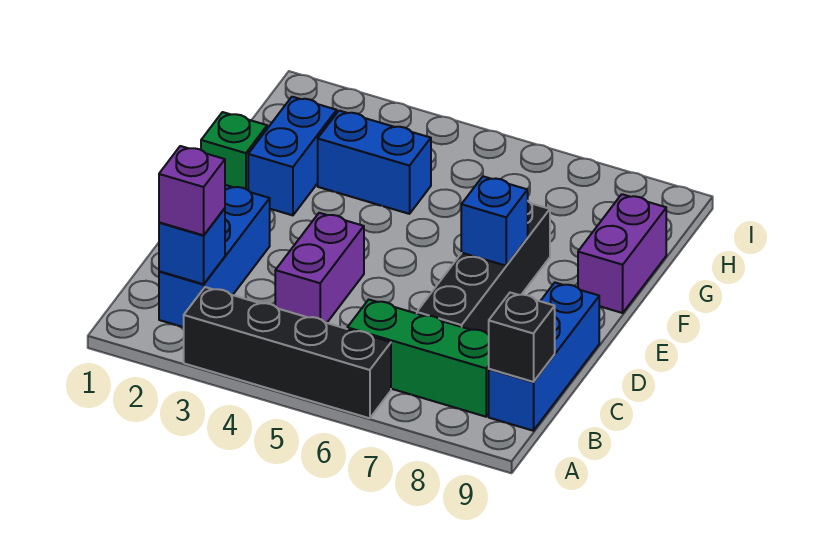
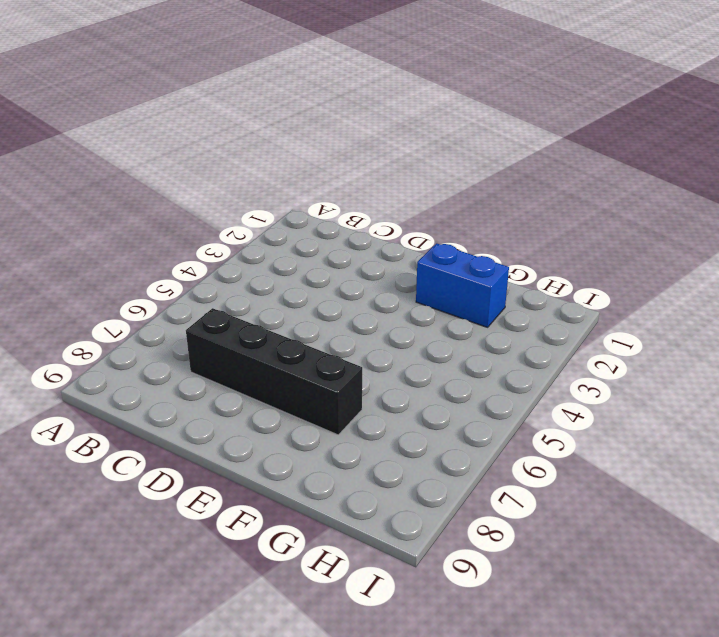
none -> black 1x4 brick [184,287,391,418]
none -> blue 1x3 brick [159,185,270,327]
none -> green 1x3 brick [347,300,489,417]

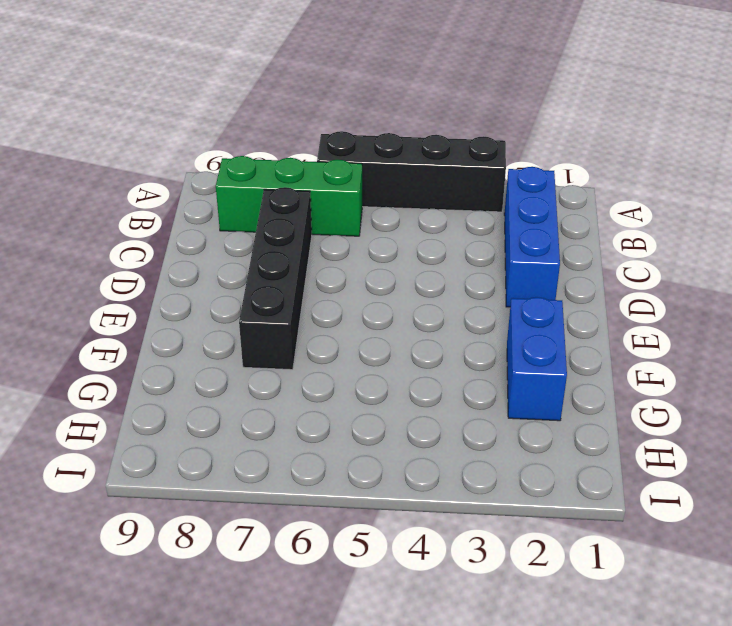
none -> blue 1x3 brick [489,283,599,431]
none -> purple 1x2 brick [275,213,364,323]
none -> green 1x1 brick [201,112,267,190]

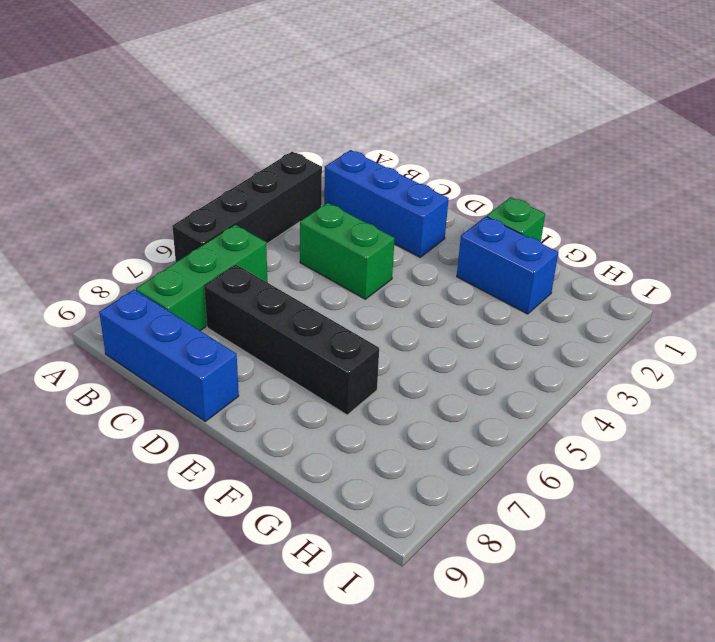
green 1x2 brick [300,203,395,299] -> purple 1x2 brick [275,213,364,323]
none -> purple 1x2 brick [578,194,666,313]
none -> blue 1x2 brick [318,111,431,214]
none -> blue 1x1 brick [159,208,225,284]

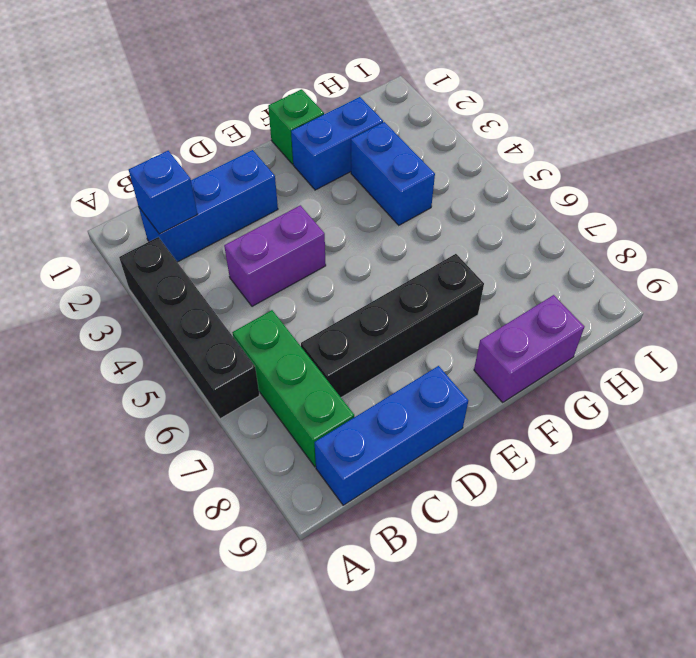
none -> black 1x1 brick [489,293,555,382]
none -> blue 1x1 brick [461,176,528,266]
none -> purple 1x1 brick [159,146,225,235]

